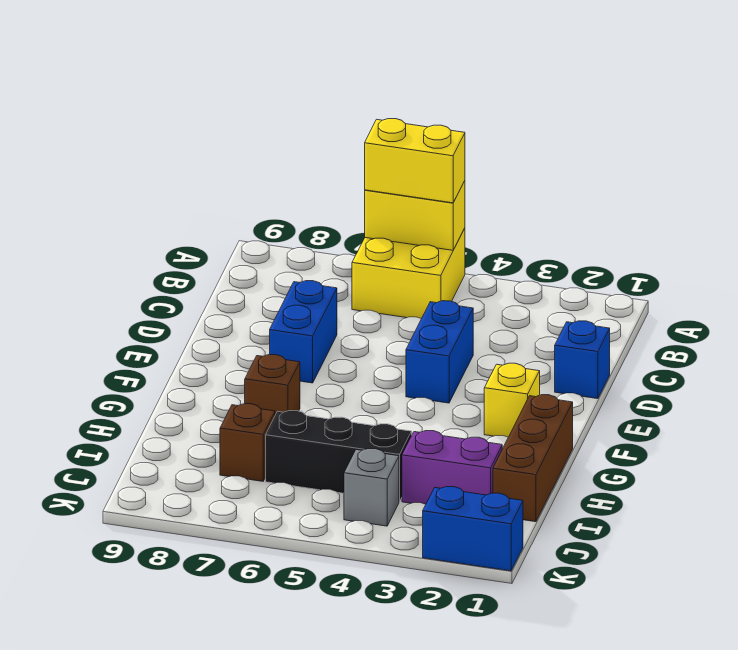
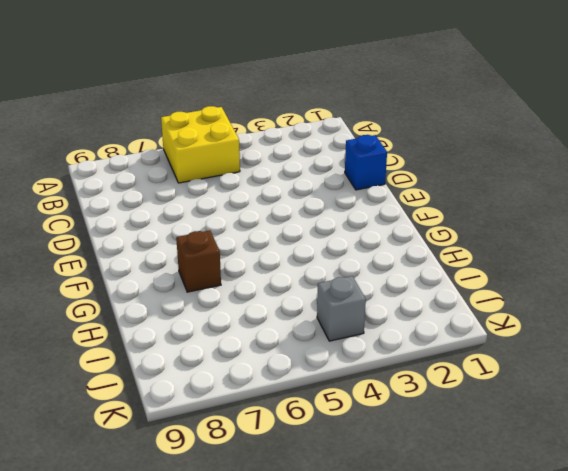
none -> blue 1x2 brick [406,301,473,403]
none -> blue 1x2 brick [270,281,337,383]
none -> yellow 1x1 brick [484,363,540,437]

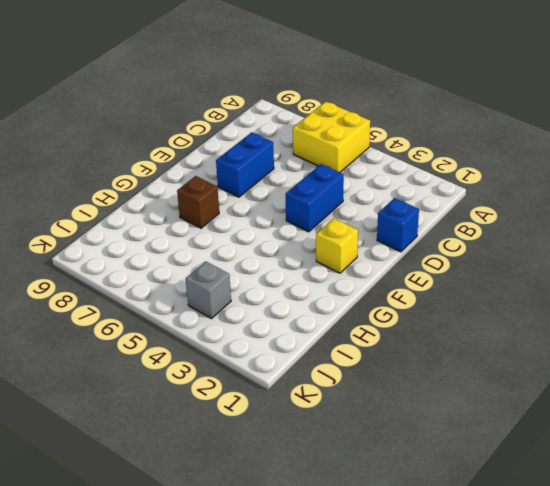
none -> brown 1x3 brick [493,395,573,522]
none -> purple 1x2 brick [402,431,502,504]
none -> black 1x3 brick [266,411,412,502]

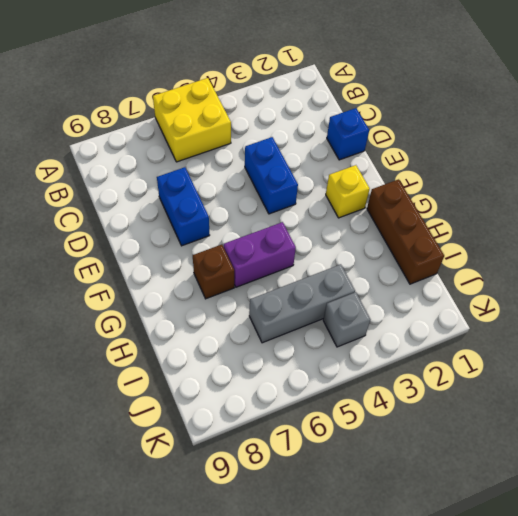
purple 1x2 brick [224,222,296,287] -> purple 1x2 brick moved to [402,431,502,504]
grey 1x3 brick [249,264,355,343] -> black 1x3 brick [266,411,412,502]
none -> brown 1x1 brick [220,404,275,481]
none -> blue 1x2 brick [423,487,523,571]
none -> yellow 1x2 brick [365,181,465,250]

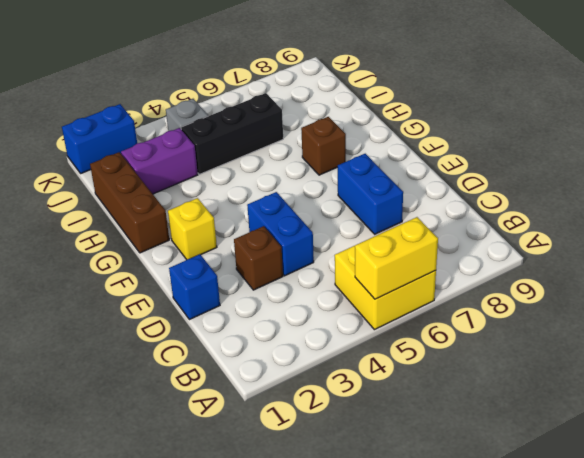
brown 1x1 brick [234,226,283,290] -> brown 1x1 brick moved to [220,404,275,481]
none -> yellow 1x2 brick [365,119,465,203]

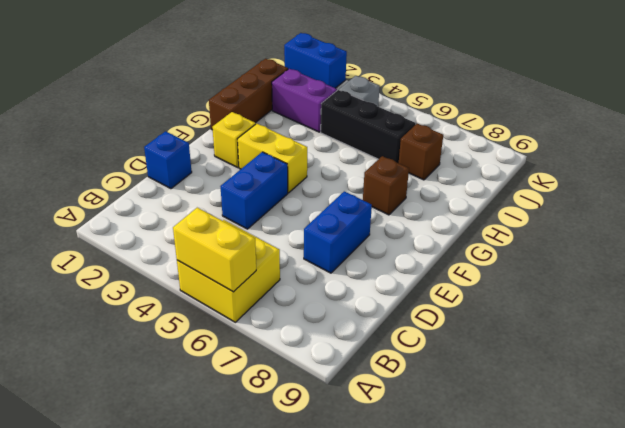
yellow 1x2 brick [238,124,307,193] -> yellow 1x2 brick moved to [365,119,465,203]

